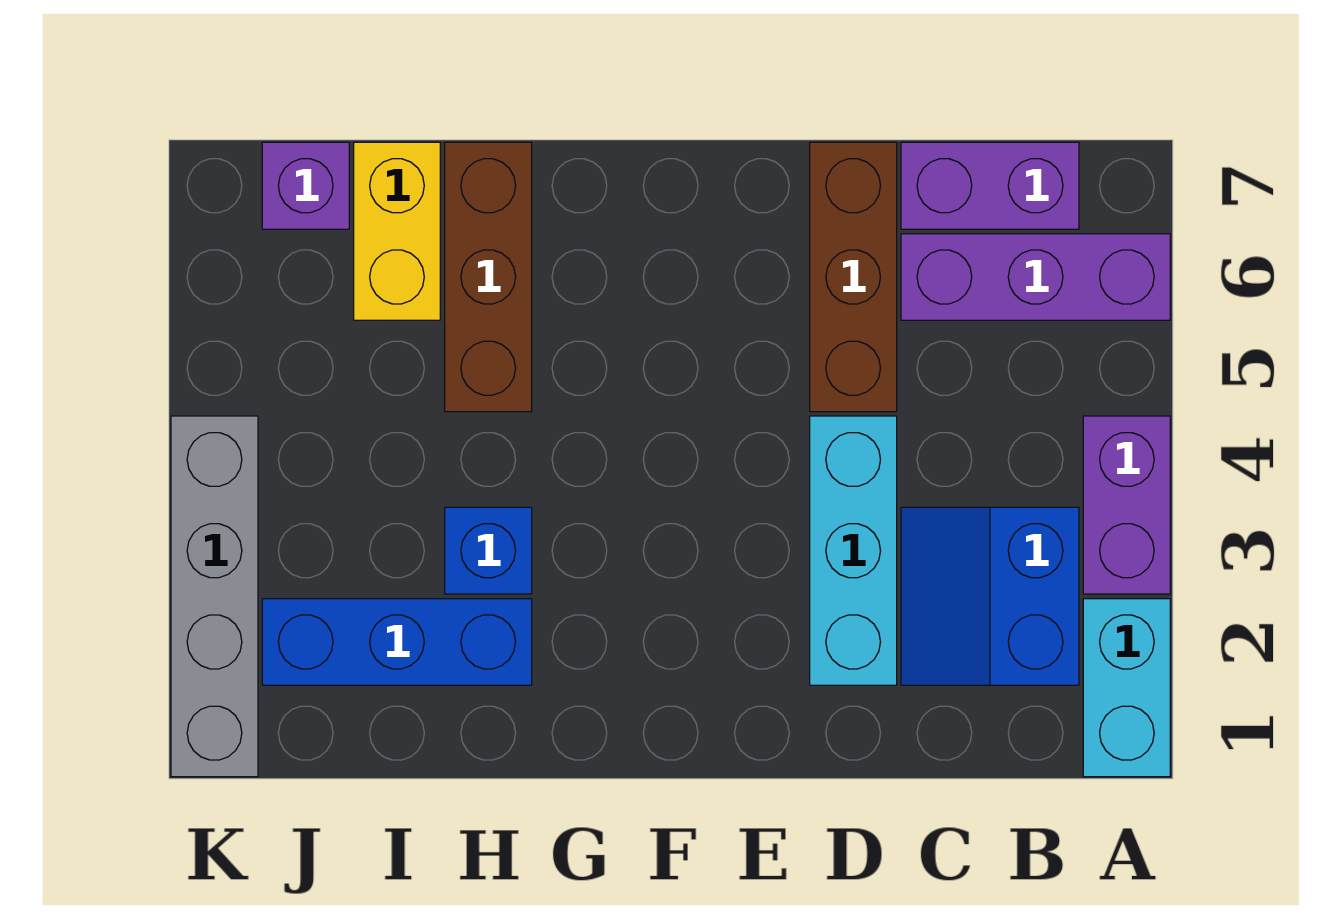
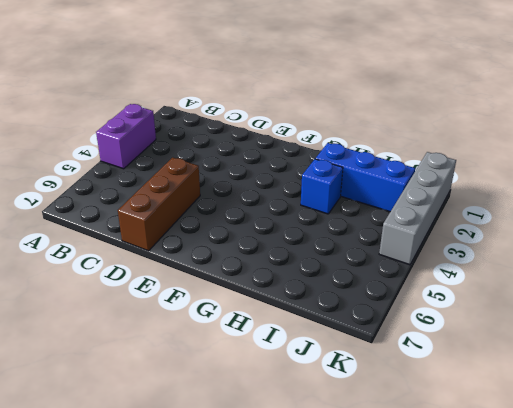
none -> cyan 1x2 brick [1083,599,1170,777]
none -> purple 1x3 brick [901,234,1170,320]
none -> blue 2x2 slope [901,507,1079,685]

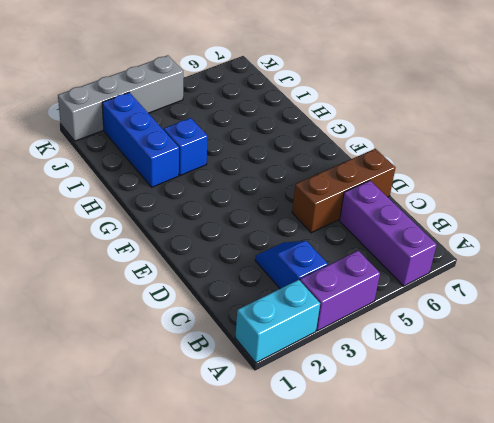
blue 1x2 slope [255,241,328,289] -> blue 2x2 slope [901,507,1079,685]
none -> purple 1x2 brick [901,142,1079,229]
none -> cyan 1x3 brick [810,416,897,685]
none -> brown 1x3 brick [445,142,532,412]

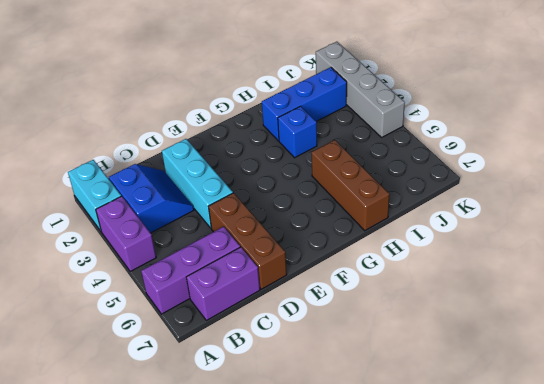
none -> yellow 1x2 brick [354,142,440,320]
none -> purple 1x1 brick [262,142,349,229]

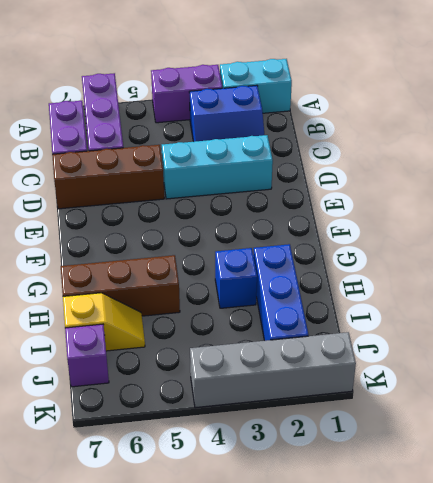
yellow 1x2 slope [63,293,145,351] -> yellow 1x2 brick [354,142,440,320]

